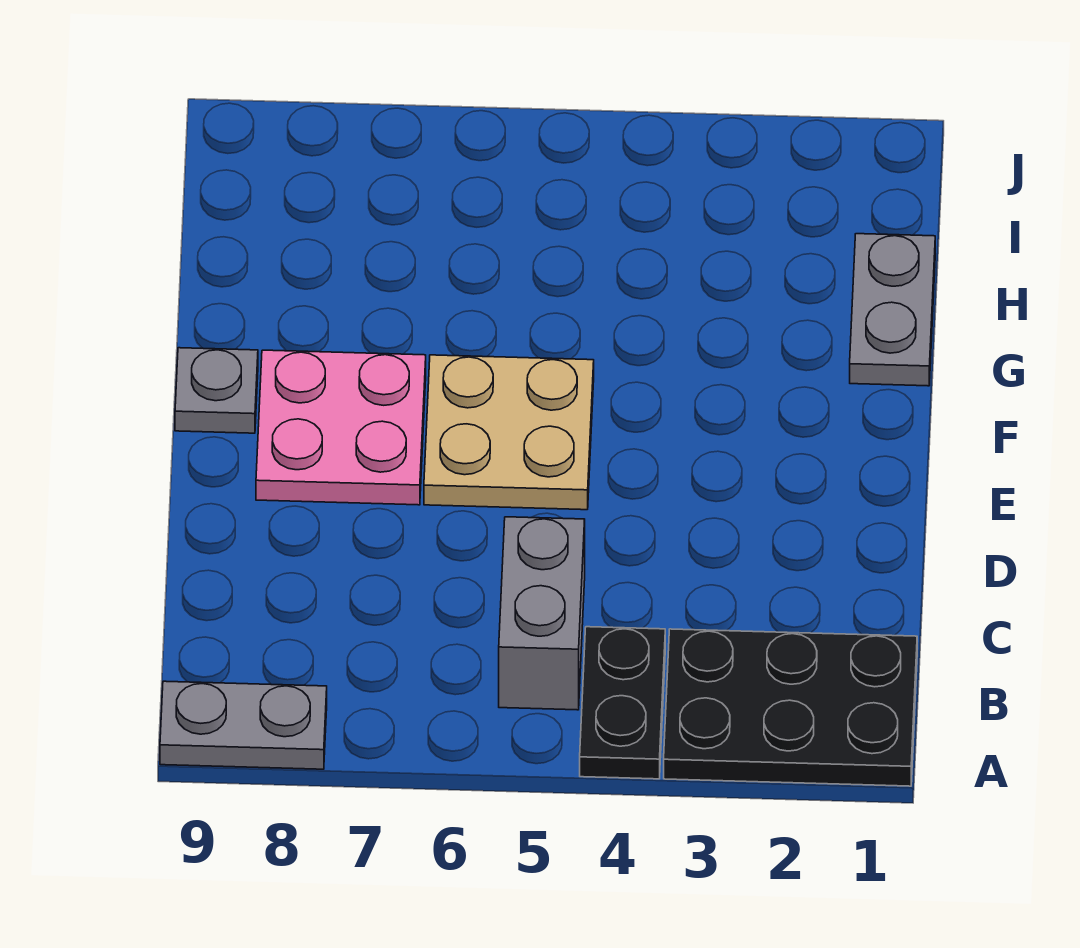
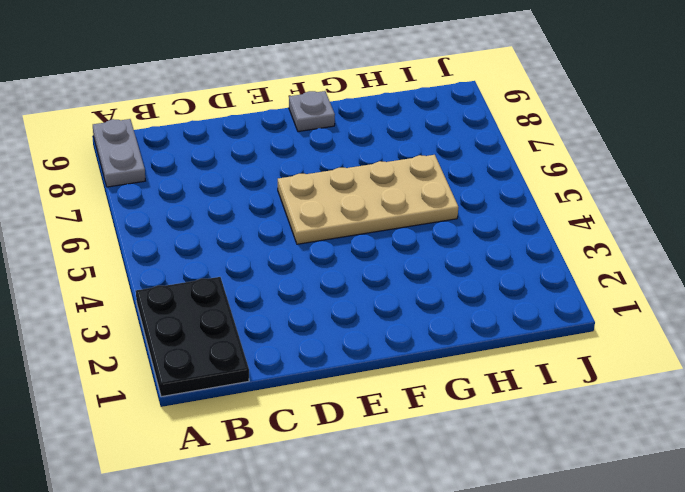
tan 2x4 plate [278,155,458,244] -> tan 2x2 plate [424,355,594,510]
none -> black 1x2 plate [580,627,665,779]
none -> grey 1x2 brick [499,517,585,710]

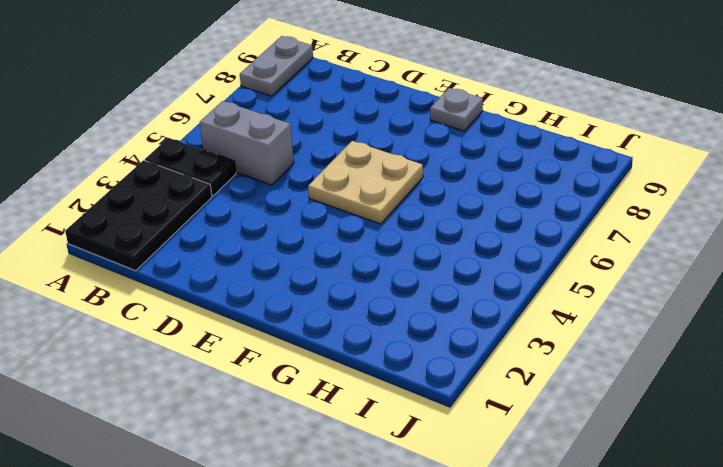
none -> pink 2x2 plate [256,350,426,505]
none -> grey 1x2 plate [850,234,935,386]

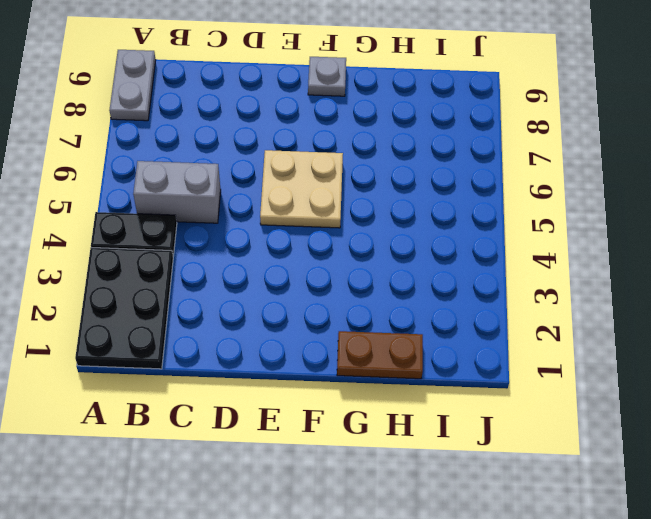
brown 1x2 plate [337,331,423,379] -> grey 1x2 plate [850,234,935,386]
none -> pink 2x2 plate [256,350,426,505]

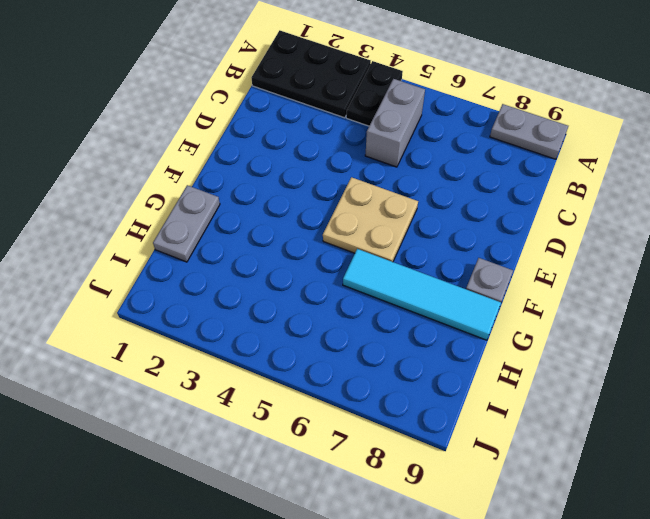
cyan 1x4 tile [343,249,501,340] -> none
none -> pink 2x2 plate [256,350,426,505]

